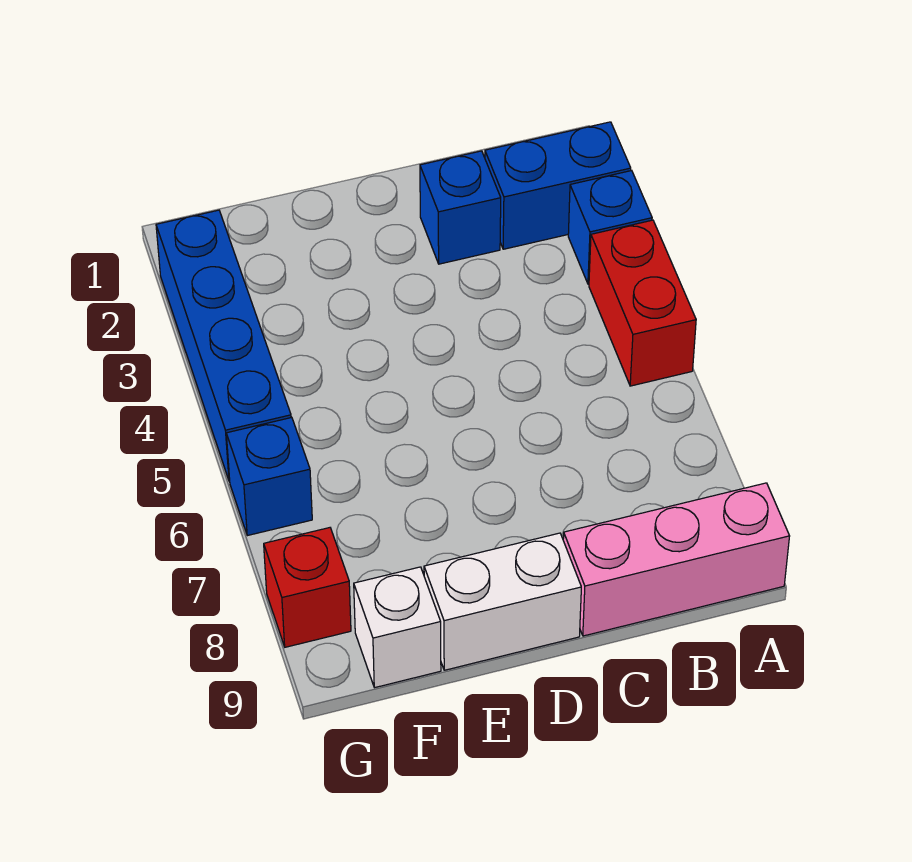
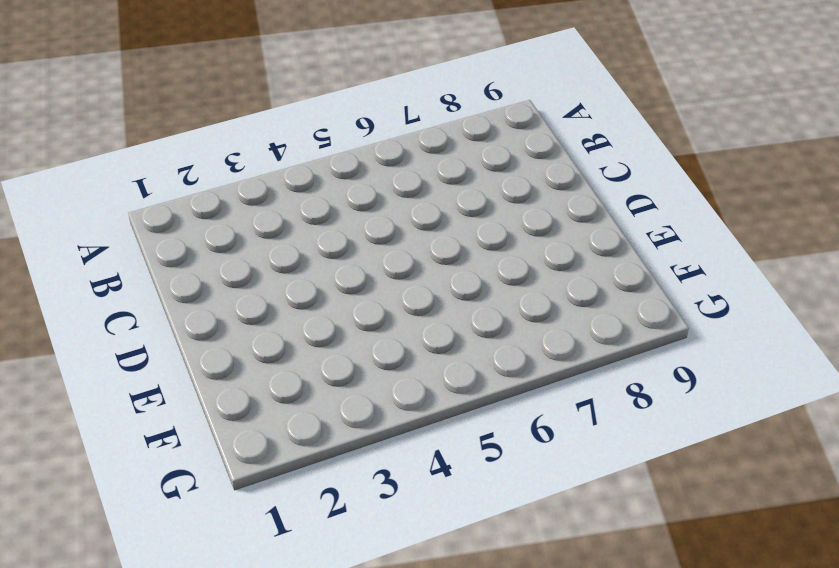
none -> blue 1x2 brick [485,122,631,249]
none -> blue 1x1 brick [568,171,652,284]

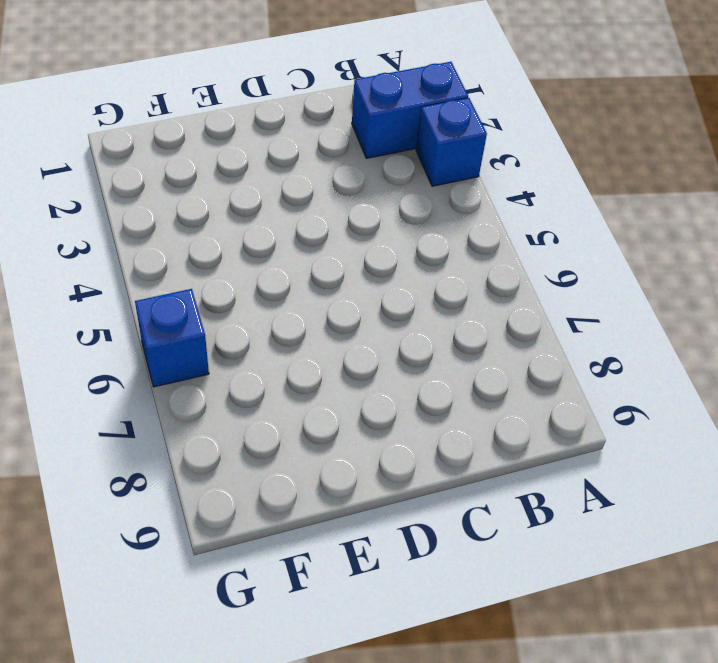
none -> red 1x2 brick [589,220,696,386]
none -> pink 1x3 brick [563,483,790,636]

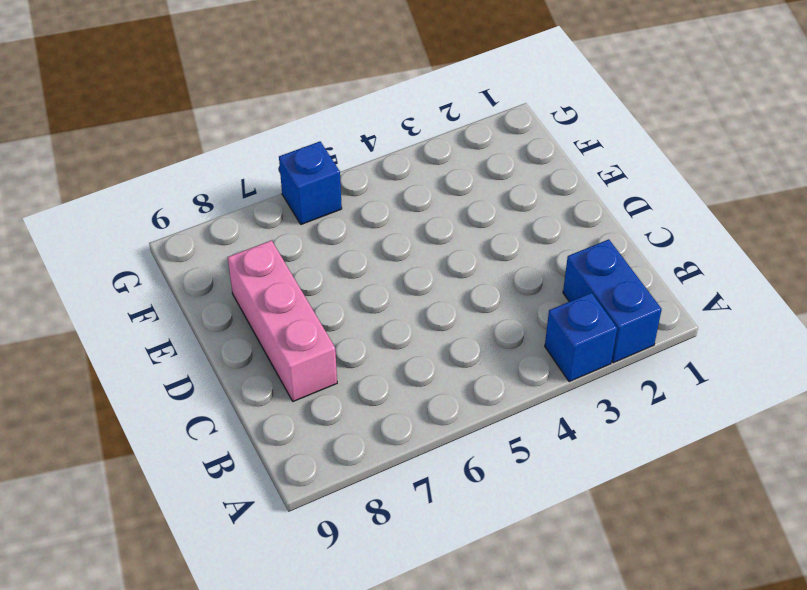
pink 1x3 brick [228,240,337,401] -> pink 1x3 brick moved to [563,483,790,636]
none -> red 1x2 brick [589,220,696,386]
none -> blue 1x1 brick [420,151,501,264]

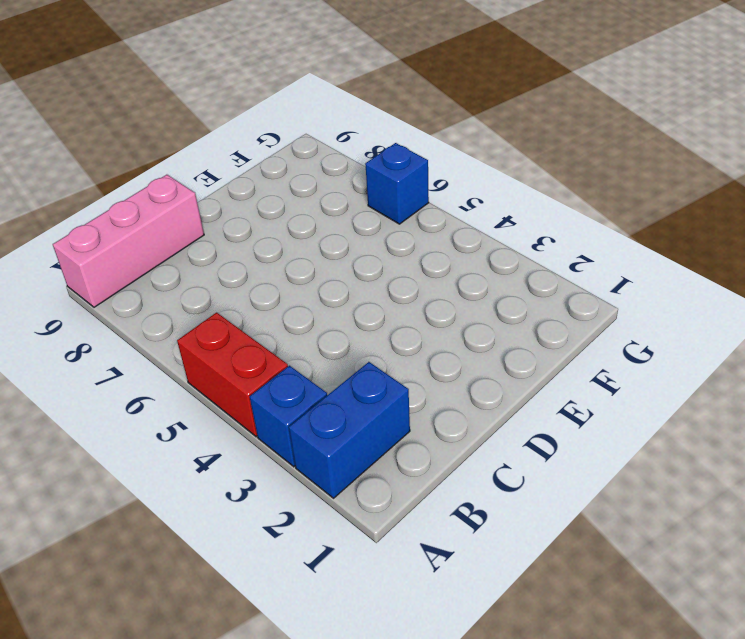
none -> blue 1x1 brick [420,151,501,264]
none -> white 1x2 brick [424,533,581,670]

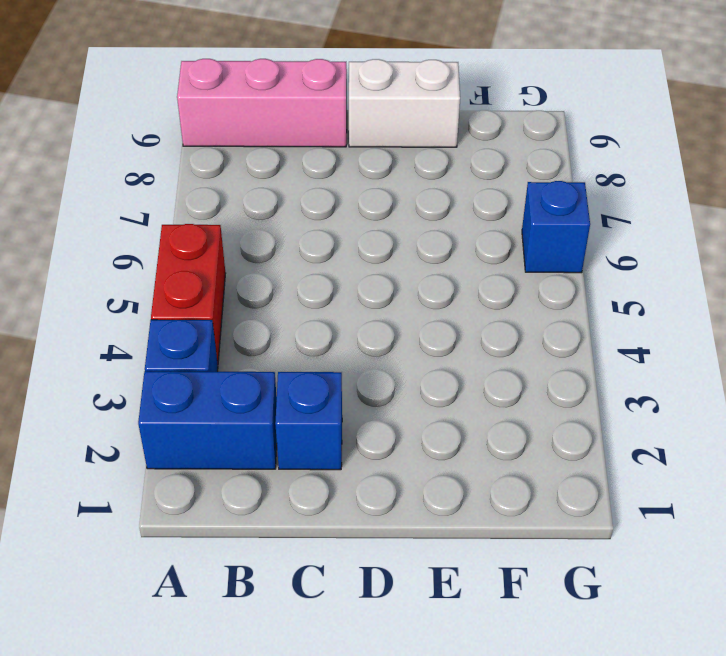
none -> white 1x1 brick [354,567,441,688]
none -> blue 1x4 brick [156,210,291,481]

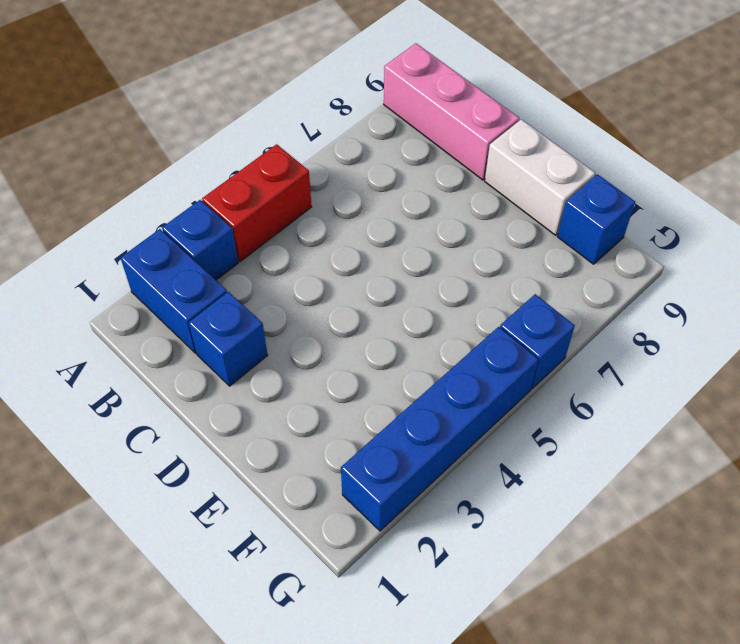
blue 1x1 brick [557,174,635,264] -> white 1x1 brick [354,567,441,688]
none -> red 1x1 brick [264,528,351,647]

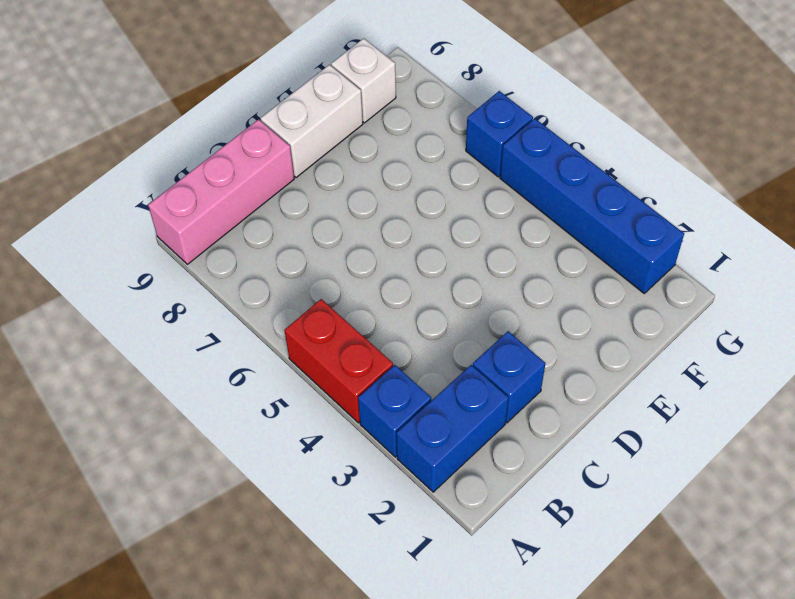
none -> red 1x1 brick [264,528,351,647]

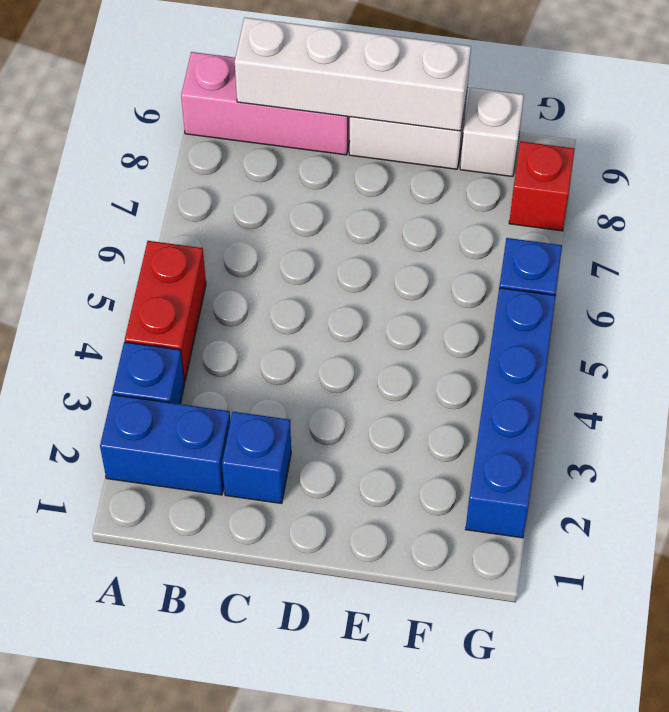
white 1x4 brick [235,18,471,131] -> none

